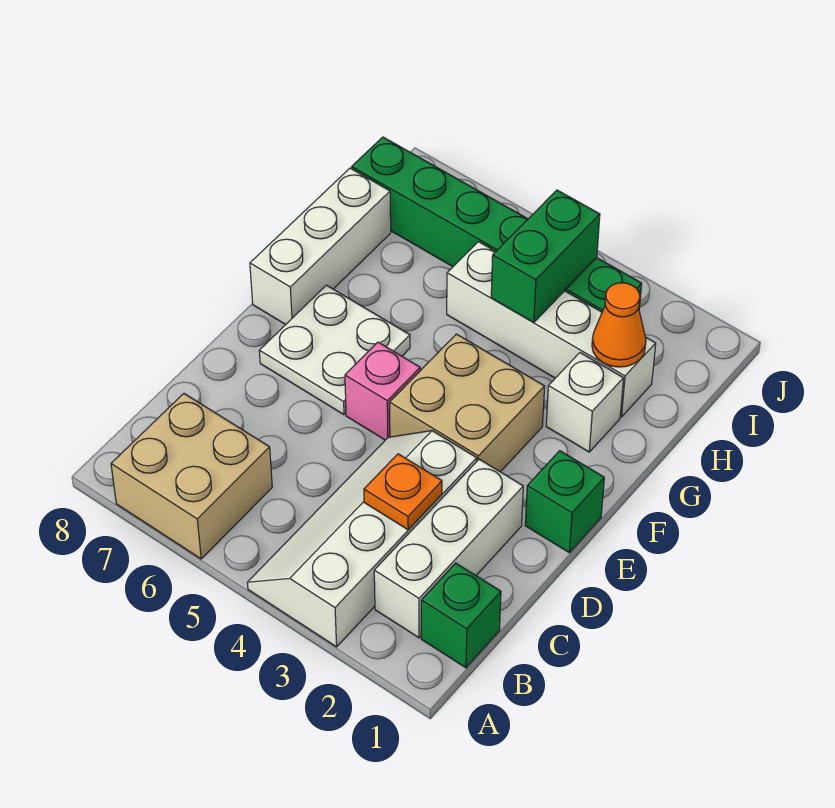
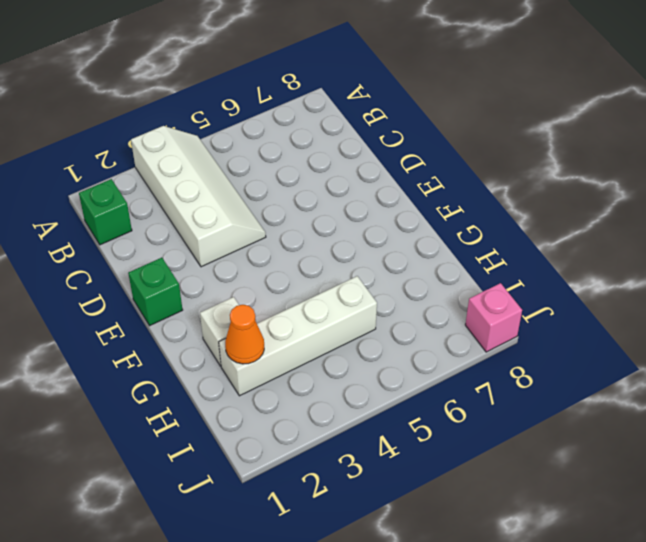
pink 1x1 brick [465,283,522,352] -> pink 1x1 brick moved to [345,342,420,440]
none -> tan 2x2 brick [111,394,272,559]
none -> white 1x3 brick [374,459,523,638]
none -> tan 2x2 brick [390,334,545,472]

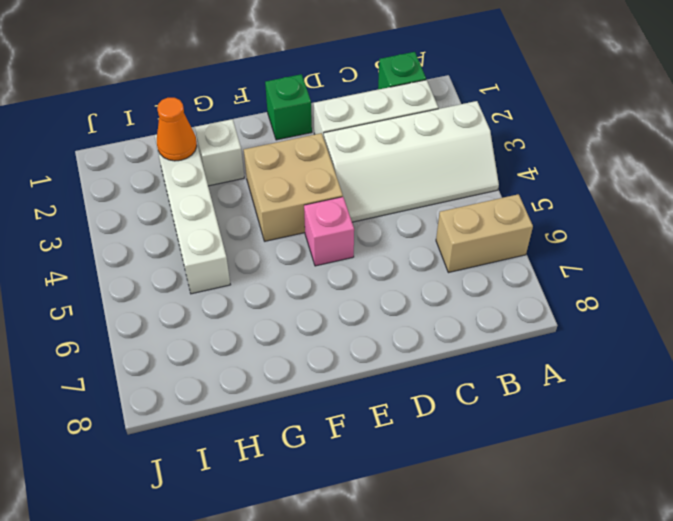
tan 1x2 brick [436,194,533,273] -> tan 2x2 brick [111,394,272,559]
none -> white 2x2 plate [259,285,410,415]
none -> white 1x3 brick [250,168,391,325]
none -> green 1x6 brick [352,137,642,312]

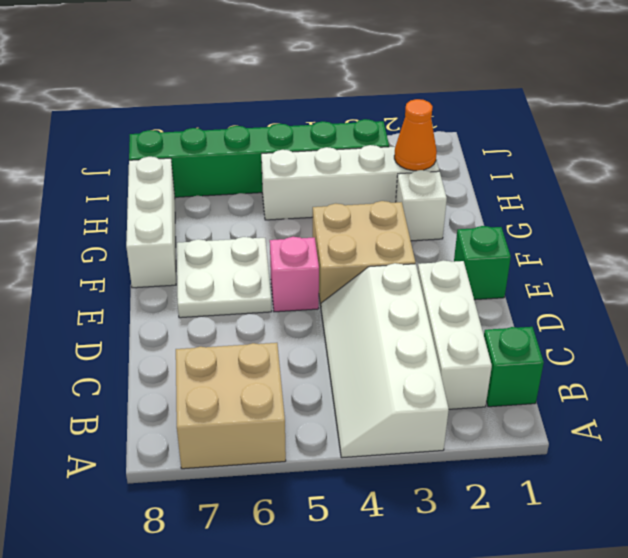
none -> orange 1x1 plate [364,454,442,530]
none -> green 1x2 brick [491,190,600,322]

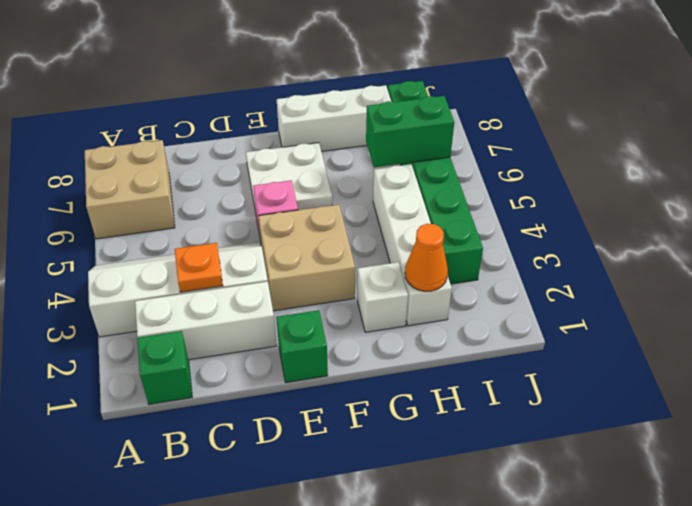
green 1x2 brick [366,96,454,167] -> green 1x2 brick moved to [491,190,600,322]

